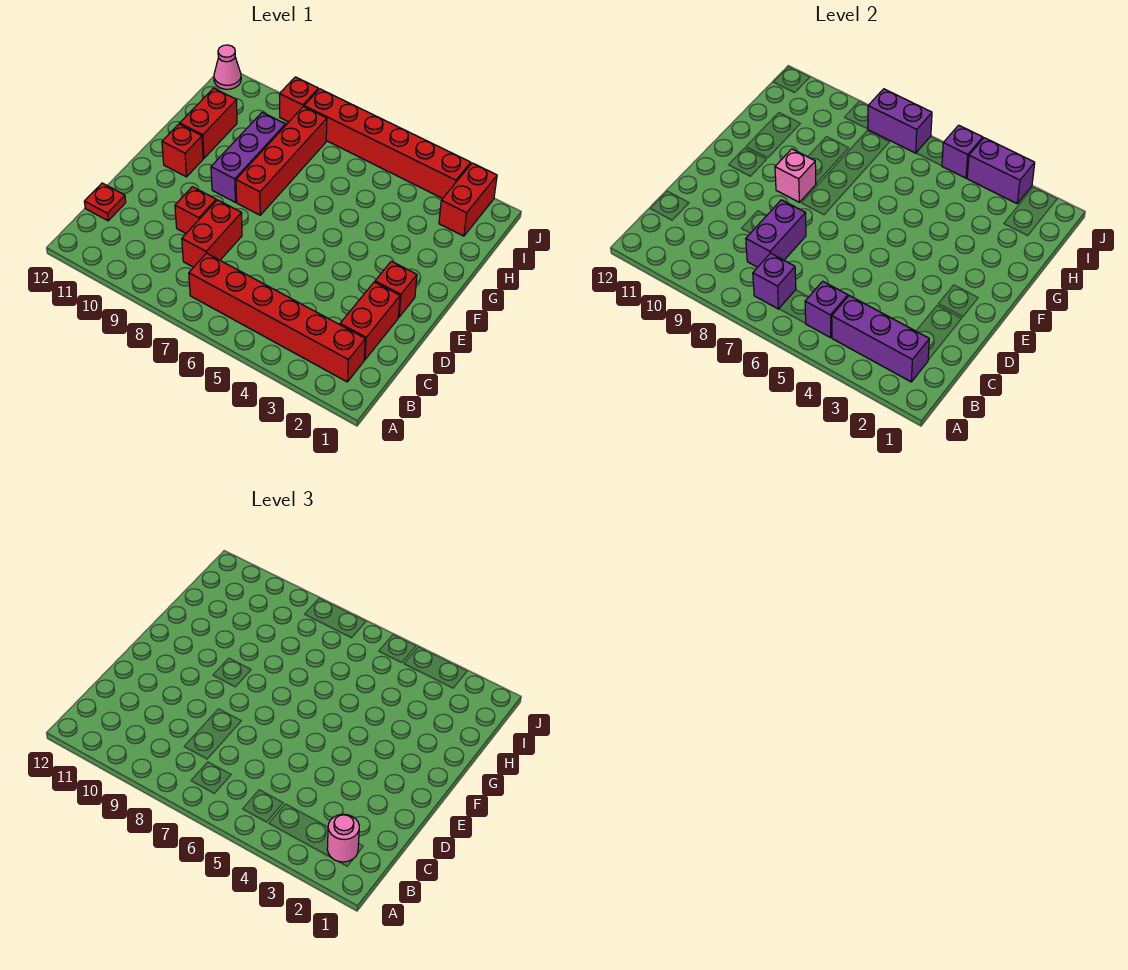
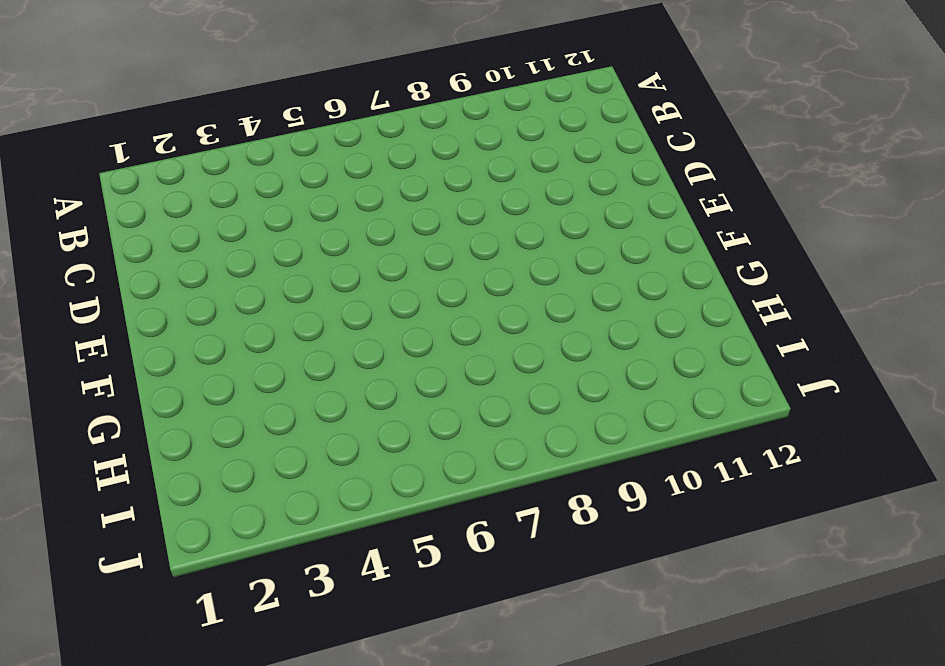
none -> red 1x6 brick [189,253,365,382]
none -> red 1x2 brick [340,282,400,360]
none -> red 1x2 brick [182,200,242,267]

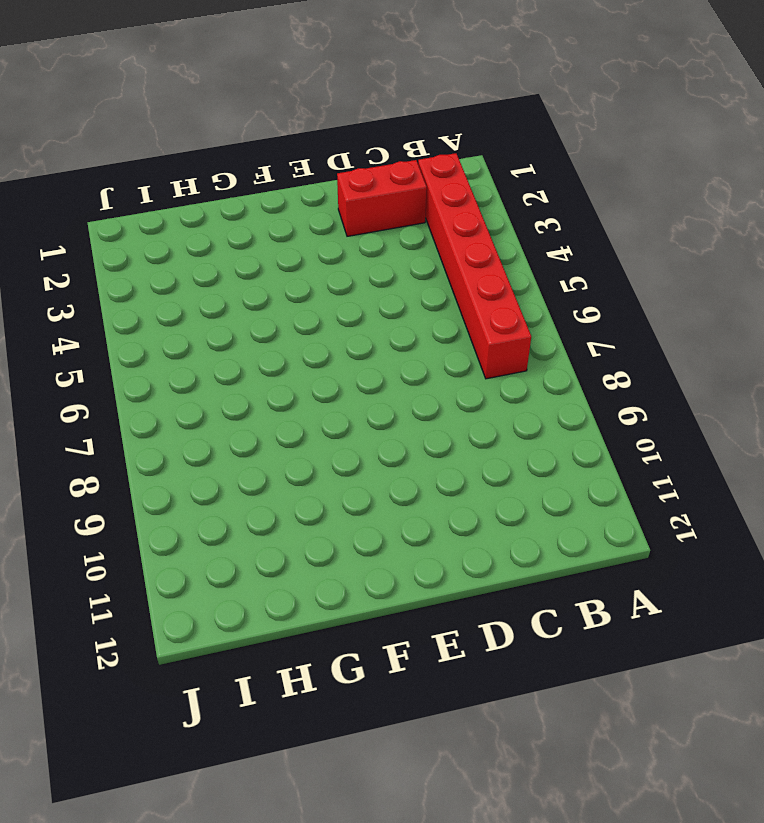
none -> red 1x2 brick [182,200,242,267]
none -> red 1x1 plate [84,183,126,221]
none -> red 1x1 brick [175,187,216,233]

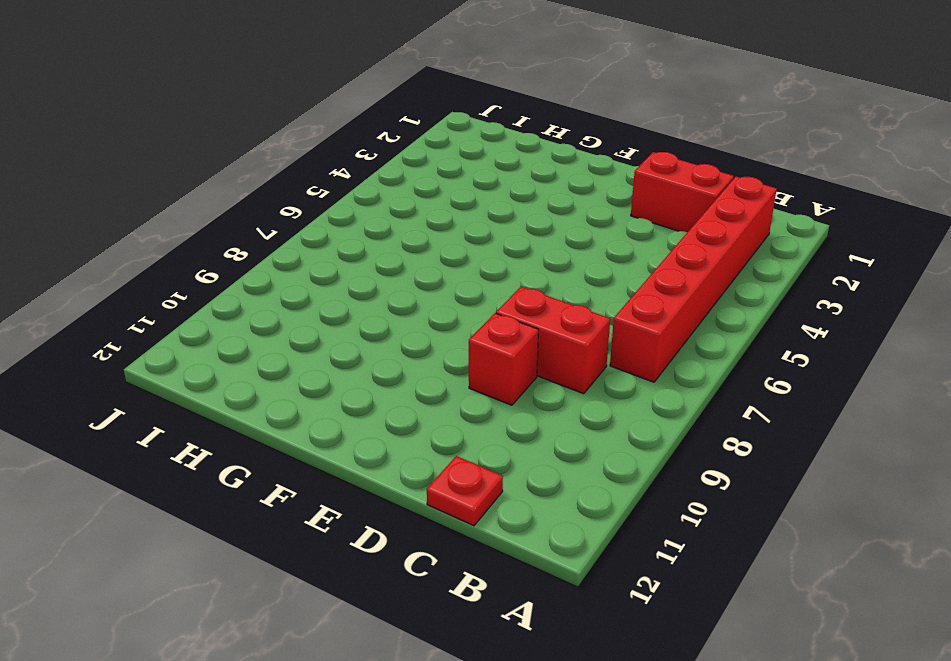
none -> red 1x1 brick [375,261,417,317]
none -> red 1x4 brick [236,107,327,215]
none -> purple 1x3 brick [211,112,285,202]

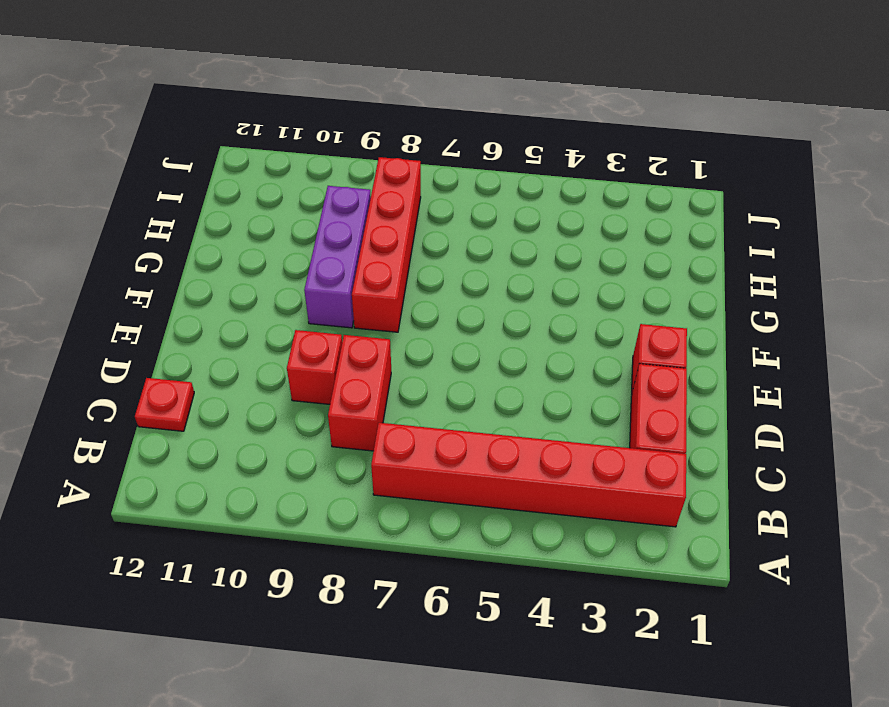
none -> red 1x1 brick [162,124,203,177]
none -> red 1x2 brick [180,88,237,158]
none -> red 1x2 brick [439,163,497,236]

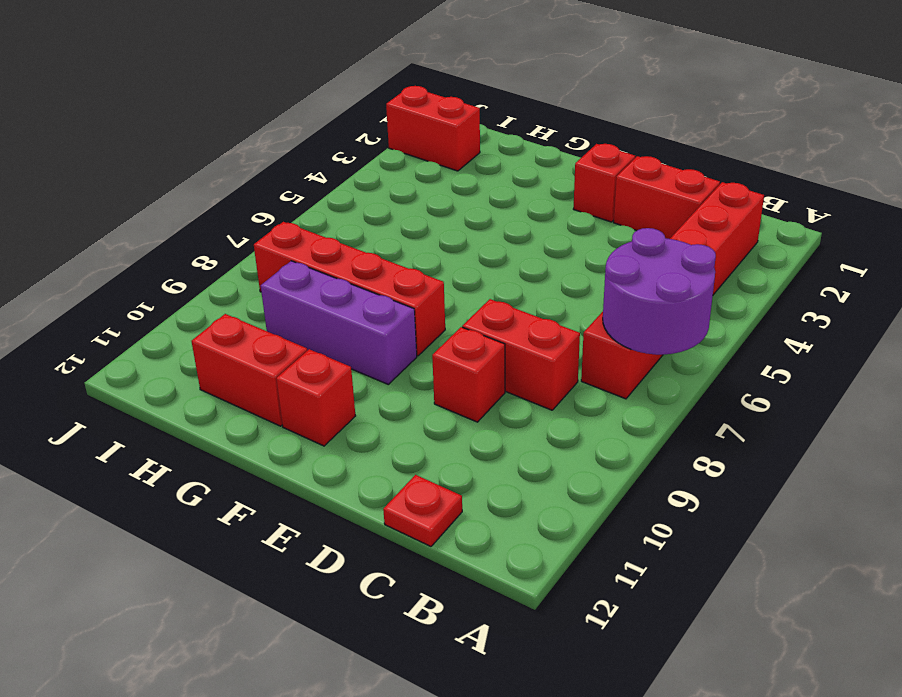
purple 2x2 round brick [603,228,716,355] -> purple 1x1 brick [753,253,796,309]
none -> red 1x6 brick [304,89,471,199]
none -> red 1x1 brick [280,77,318,122]
none -> pink 1x1 cone [214,45,241,89]

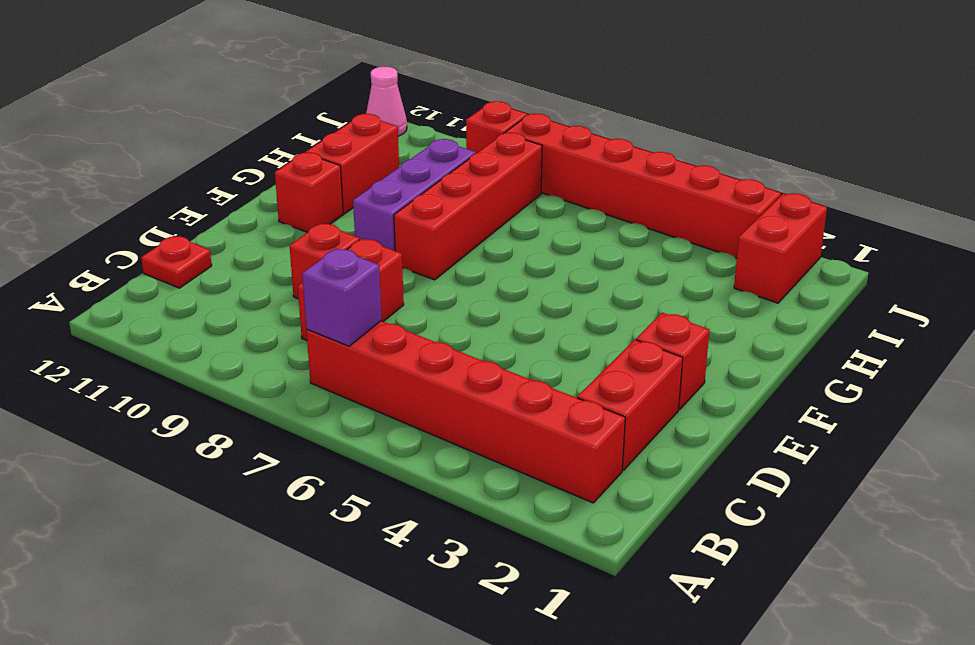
none -> purple 1x3 brick [832,296,929,382]
none -> purple 1x1 brick [805,281,848,338]
none -> purple 1x2 brick [746,200,806,267]

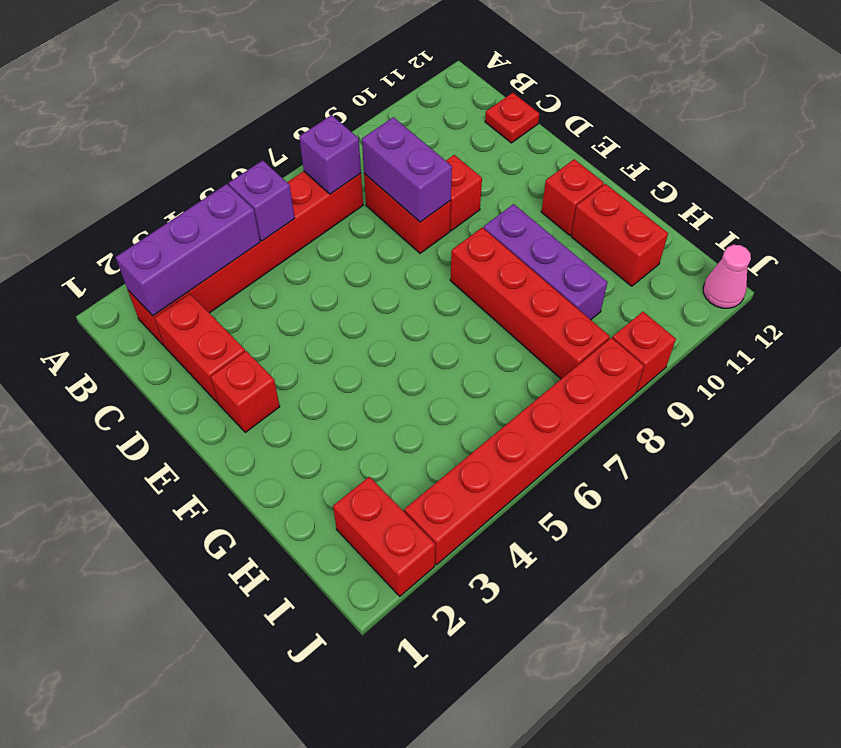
none -> pink 1x1 brick [775,149,816,202]
none -> purple 1x2 brick [967,138,1035,203]
none -> purple 1x1 brick [942,125,983,178]

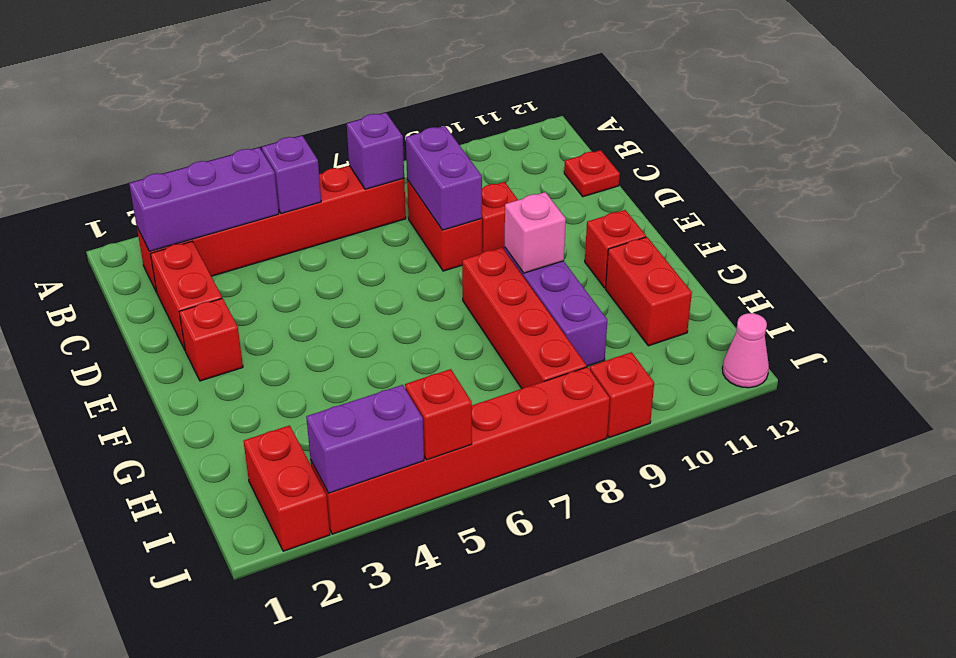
red 1x1 brick [405,369,472,460] -> purple 1x1 brick [942,125,983,178]
none -> purple 1x2 brick [868,89,932,153]
none -> pink 1x1 round brick [327,814,359,862]

